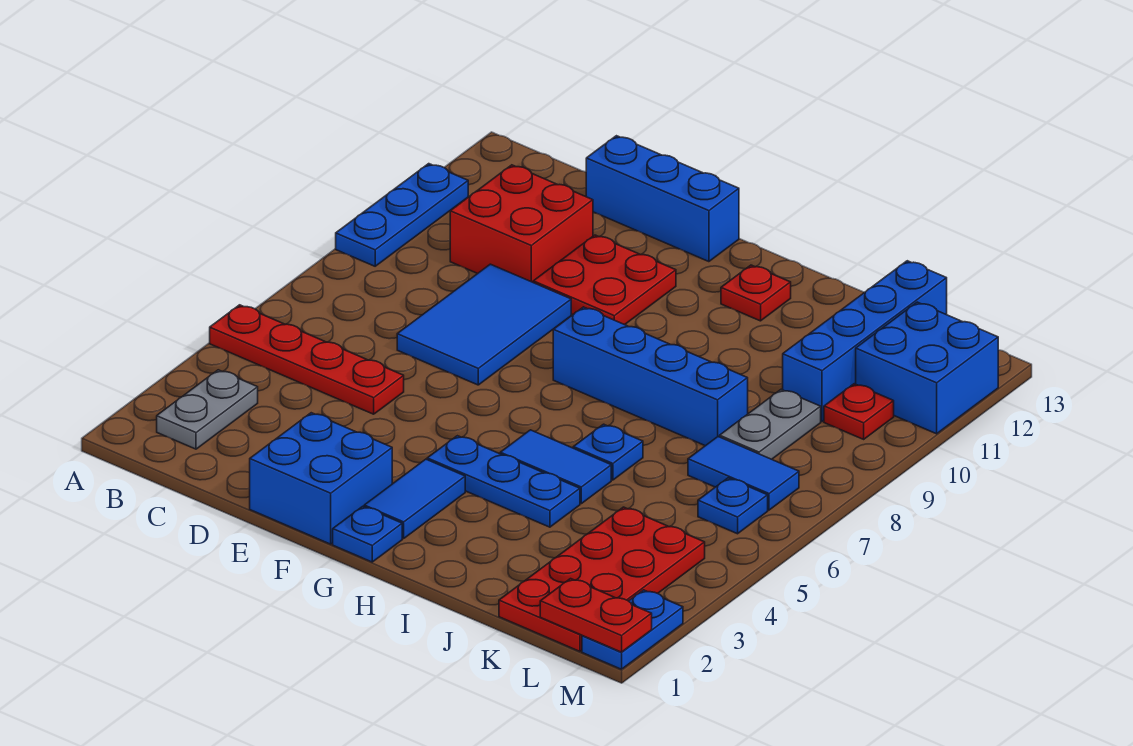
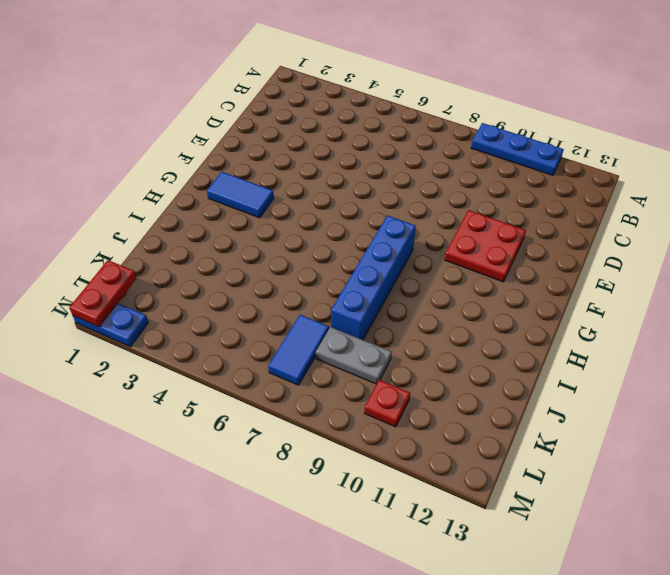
none -> red 1x4 plate [210,305,404,414]
none -> grey 1x2 plate [157,370,258,449]
none -> red 2x2 brick [450,165,593,282]

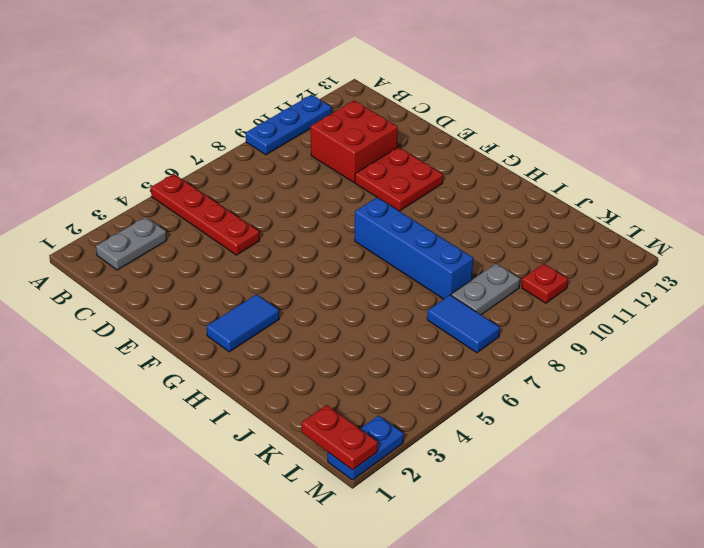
none -> blue 2x3 tile [397,264,571,385]
none -> blue 1x3 brick [586,136,739,262]
none -> blue 2x2 brick [250,413,392,544]

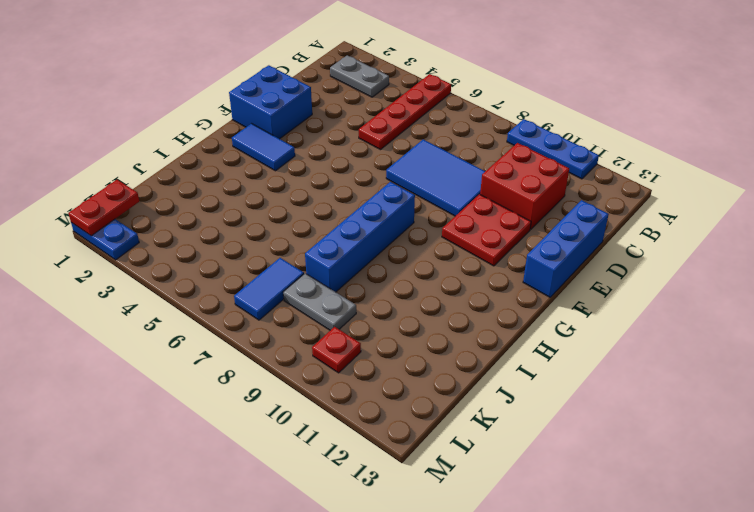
none -> blue 1x1 plate [333,506,402,562]
none -> blue 1x3 plate [427,436,580,527]
none -> blue 1x2 tile [500,430,611,504]

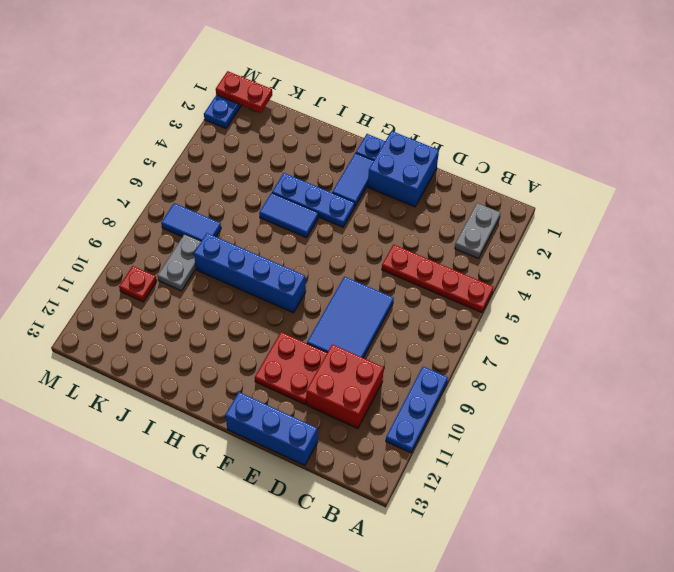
none -> red 1x1 plate [721,265,791,321]
none -> blue 1x1 plate [573,424,643,480]
none -> red 2x4 plate [499,507,705,651]

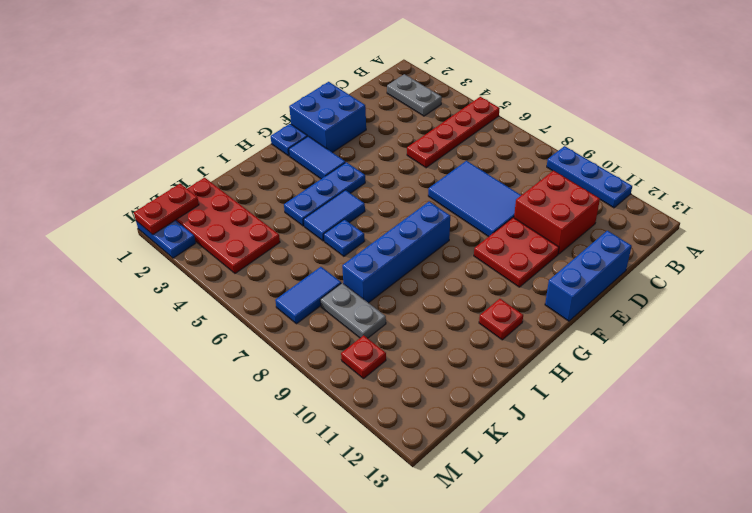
none -> blue 1x4 brick [783,261,947,422]
none -> blue 1x1 plate [698,478,768,534]
none -> blue 2x2 brick [856,302,998,434]

